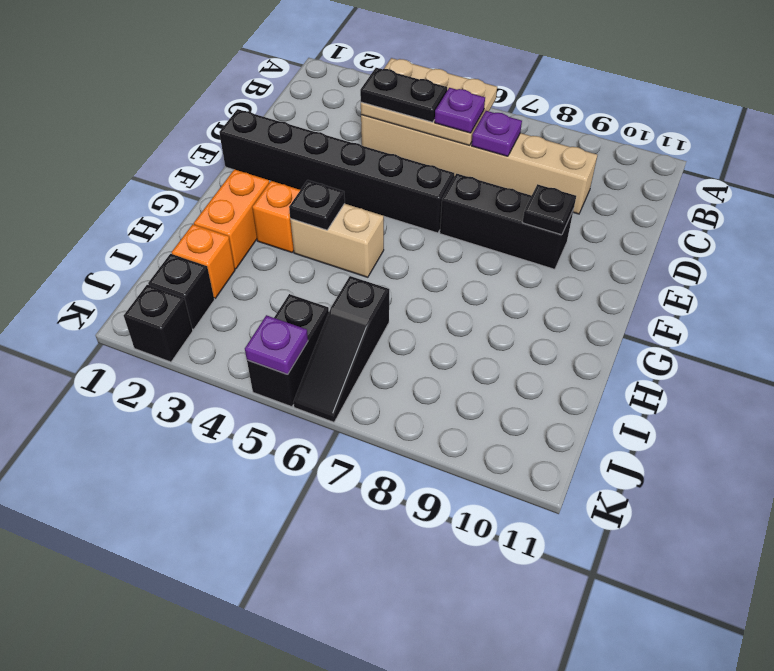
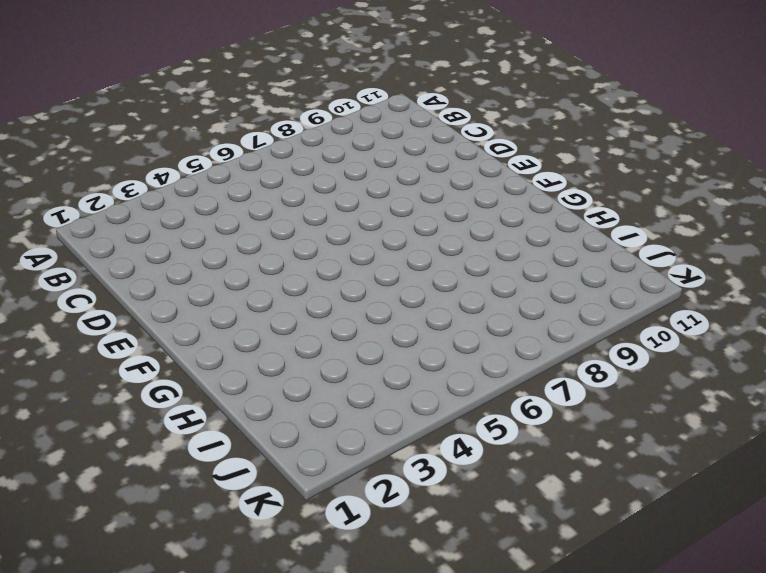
none -> tan 1x6 brick [361,115,597,214]
none -> black 1x6 brick [219,109,454,233]
none -> black 1x3 brick [440,174,574,269]

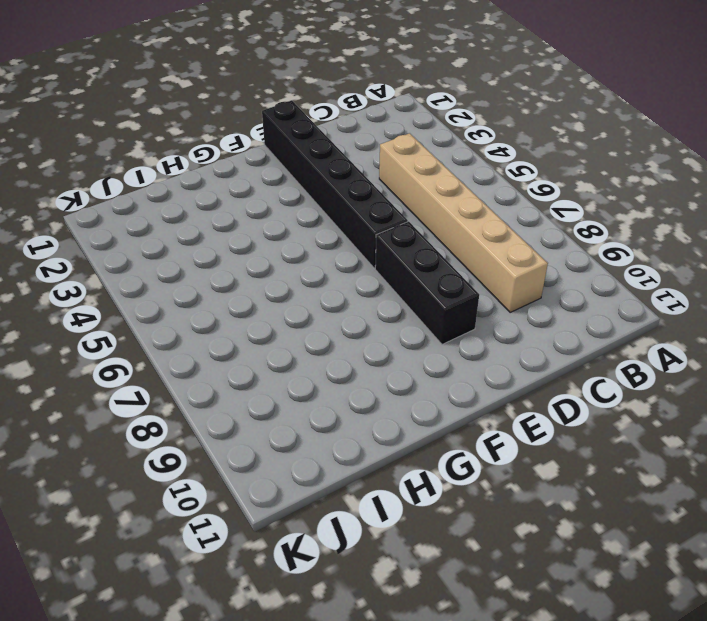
none -> orange 1x2 brick [194,169,269,269]
none -> orange 1x1 brick [252,181,300,252]
none -> tan 1x2 brick [290,204,384,277]

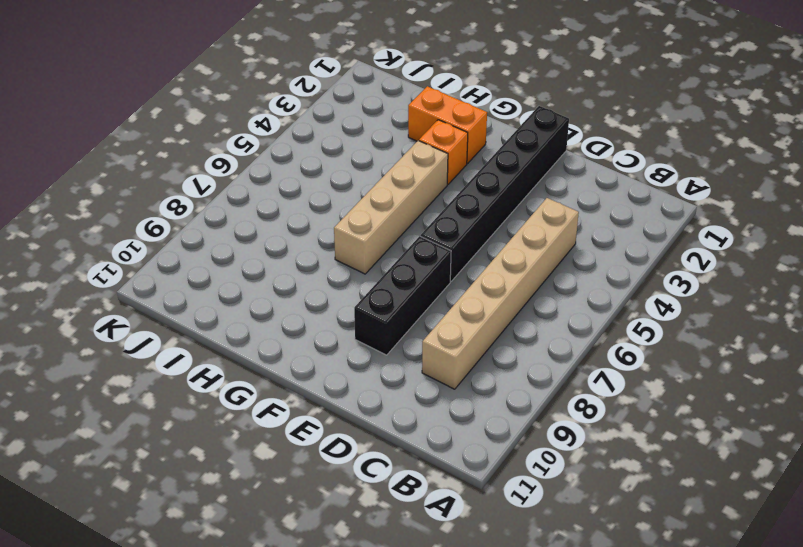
tan 1x4 brick [334,141,448,274] -> tan 1x2 brick [290,204,384,277]
none -> orange 1x1 brick [172,224,235,298]
none -> black 1x3 slope [293,276,389,422]
none -> black 1x1 brick [148,254,214,329]

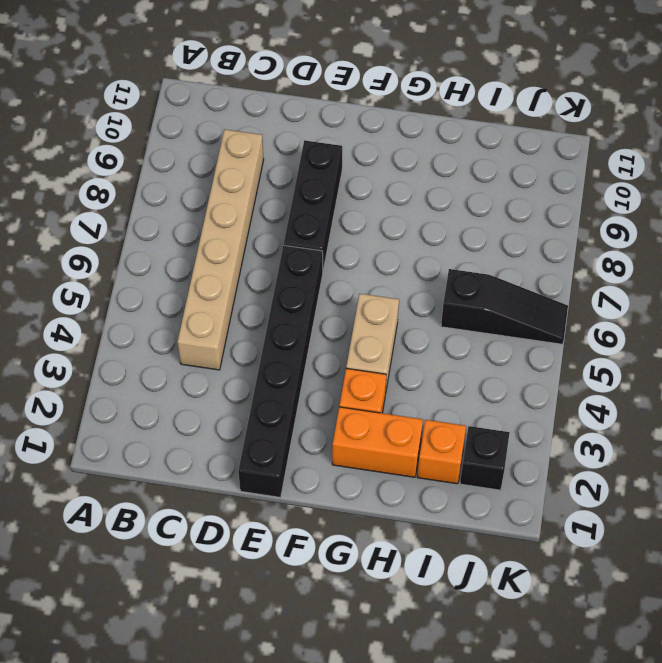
none -> black 1x2 brick [247,294,329,407]
none -> black 1x1 brick [124,285,193,362]
none -> tan 2x3 plate [361,58,497,145]

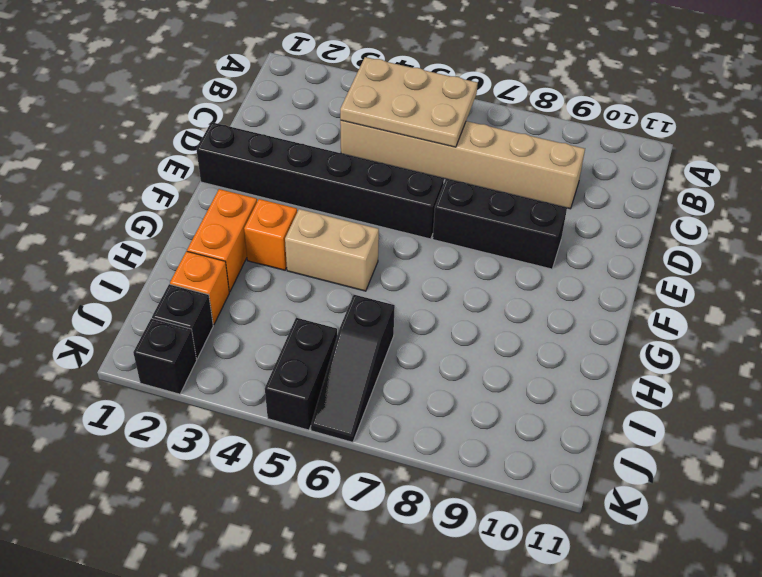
none -> purple 1x1 plate [472,111,522,156]
none -> black 1x1 plate [523,184,576,235]
none -> black 1x1 plate [289,180,345,230]

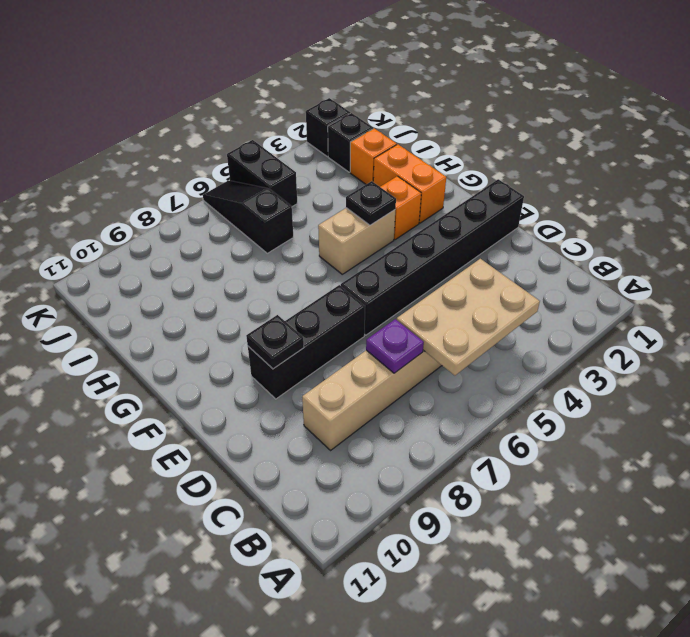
none -> purple 1x1 plate [245,315,308,374]
none -> black 1x2 plate [360,68,447,122]
none -> purple 1x1 plate [435,88,485,133]

